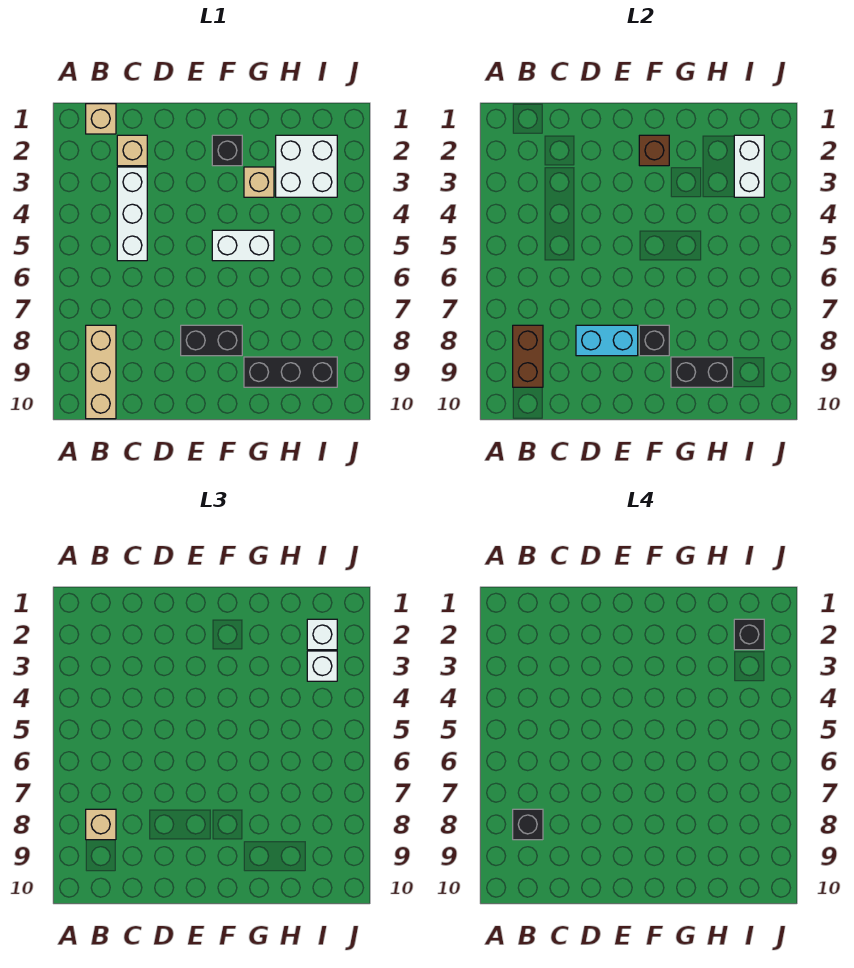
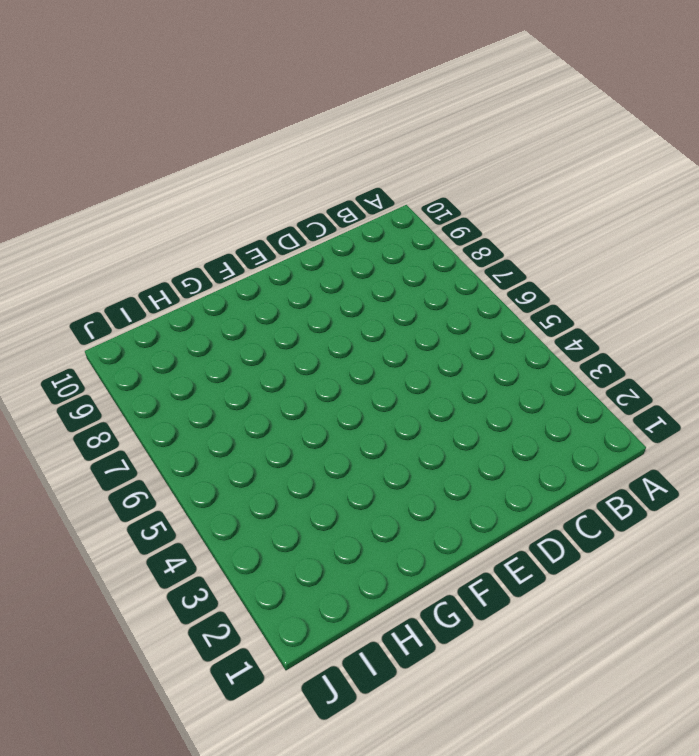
none -> tan 1x1 brick [86,104,116,134]
none -> tan 1x3 brick [86,325,116,419]
none -> tan 1x1 brick [117,135,147,166]

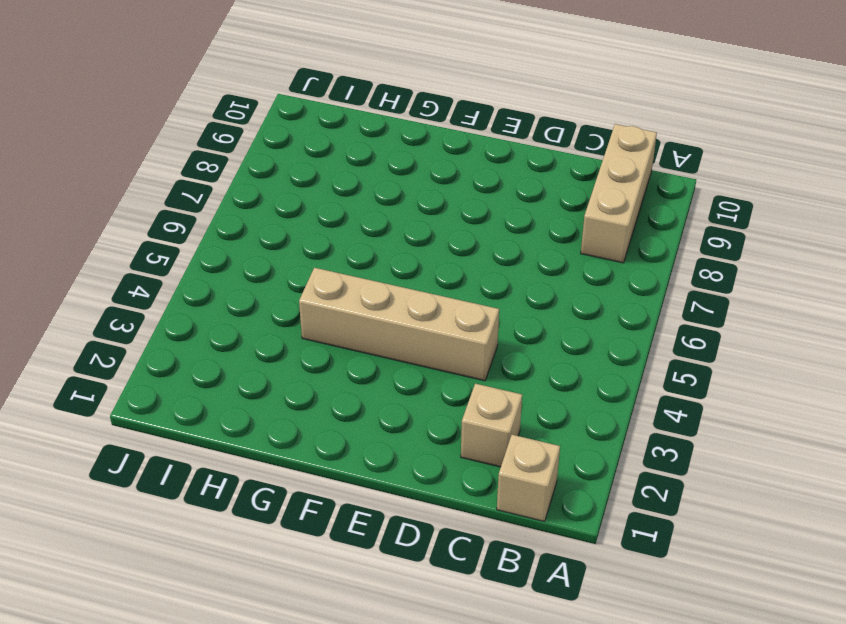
tan 1x4 brick [299,268,499,381] -> none
none -> white 1x3 brick [117,167,147,261]
none -> black 1x2 brick [181,325,242,356]
none -> black 1x1 brick [212,135,242,166]

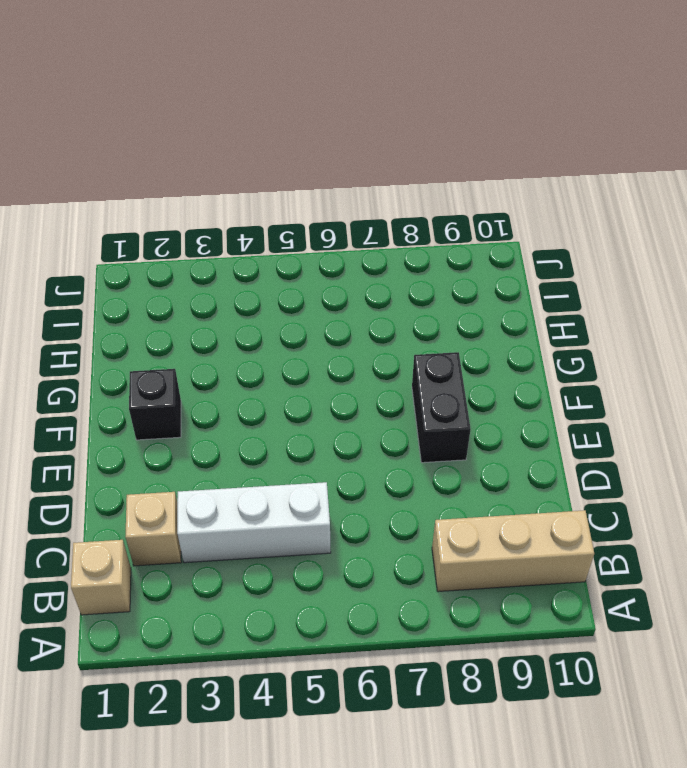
none -> white 1x2 brick [212,230,274,261]
none -> tan 1x1 brick [244,167,274,197]
none -> black 1x3 brick [244,357,337,387]

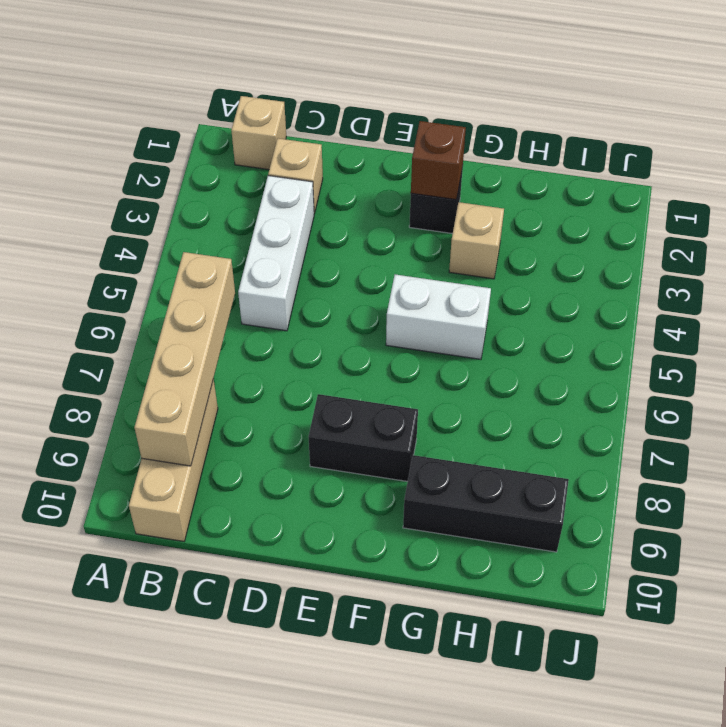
tan 1x4 brick [134,252,235,466] -> brown 1x2 brick [513,325,543,387]
none -> white 2x2 brick [276,135,337,197]
none -> cyan 1x2 brick [576,325,638,356]
none -> black 1x1 brick [639,325,669,356]

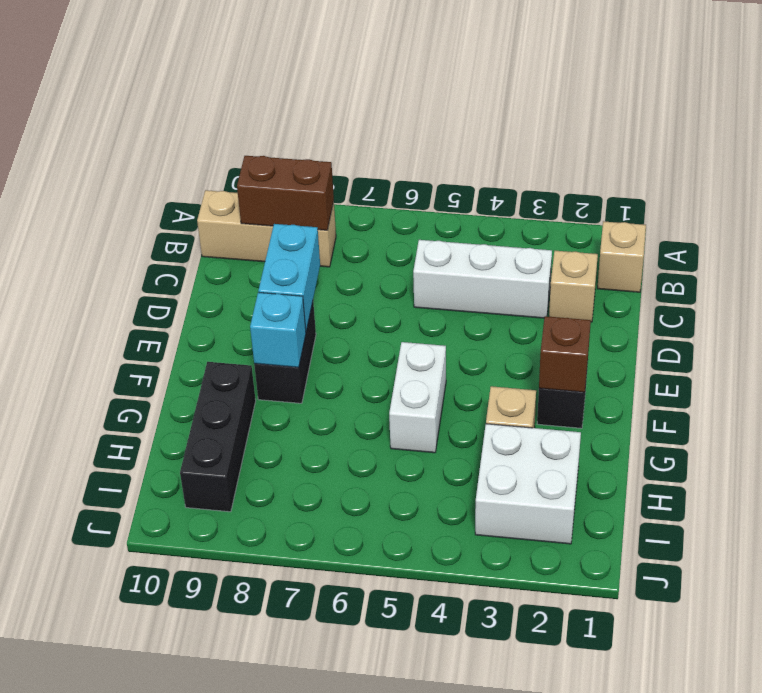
cyan 1x1 brick [250,292,306,367] -> black 1x1 brick [639,325,669,356]
none -> black 1x2 brick [671,357,733,387]
none -> white 1x2 brick [734,135,764,197]
none -> tan 1x1 brick [86,809,116,840]

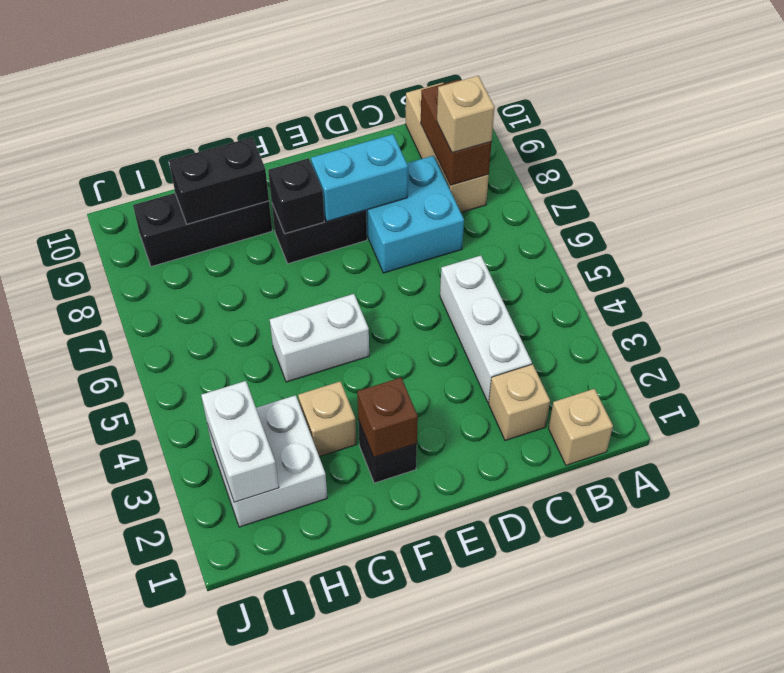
cyan 2x2 brick [366,156,464,273] -> none
none -> white 1x1 brick [307,619,337,650]
none -> white 1x1 brick [307,651,337,681]
none -> black 1x1 brick [513,809,543,840]

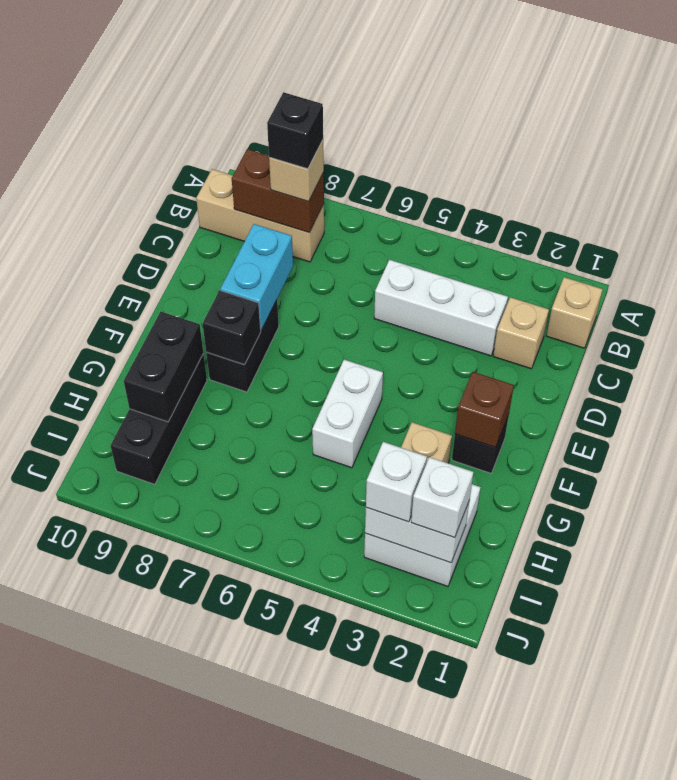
none -> black 1x1 brick [734,619,764,650]

